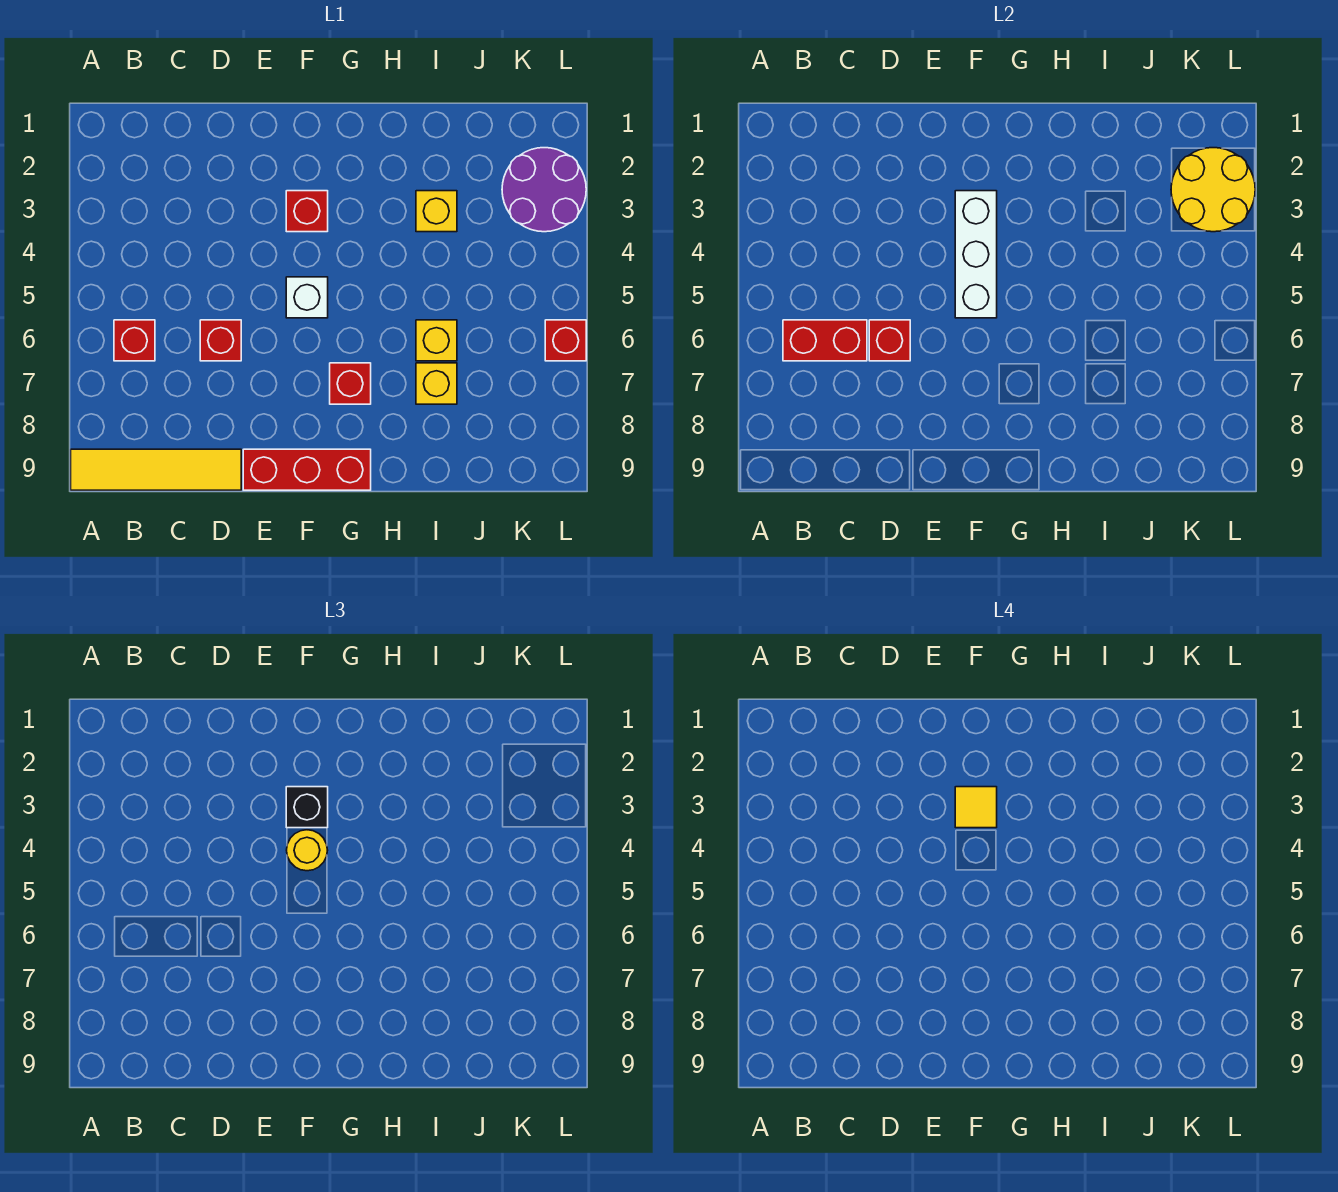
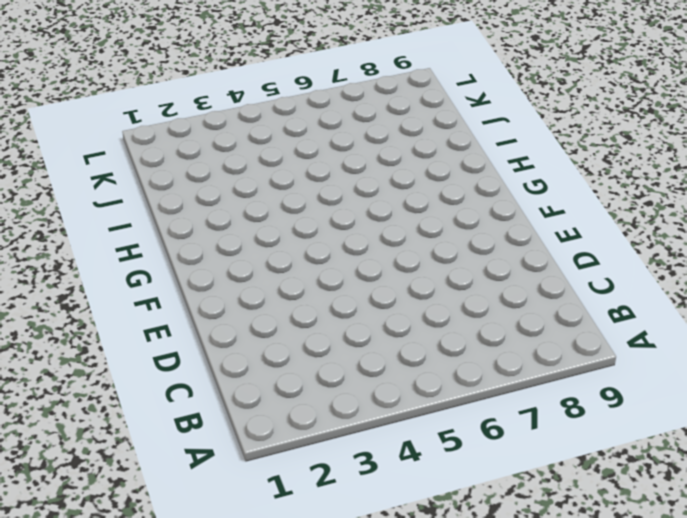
none -> yellow 1x4 tile [71,449,241,490]
none -> red 1x1 brick [114,320,155,361]
none -> red 1x1 brick [200,320,241,361]

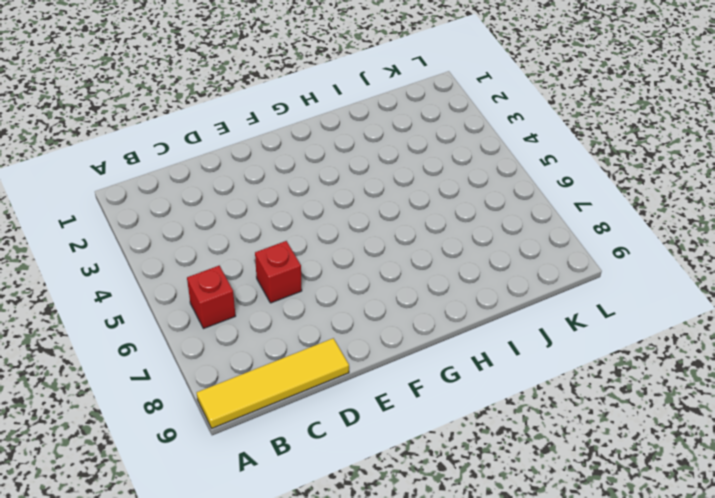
none -> red 1x3 brick [243,449,371,490]
none -> red 1x1 brick [286,191,328,232]
none -> white 1x1 brick [286,277,328,318]

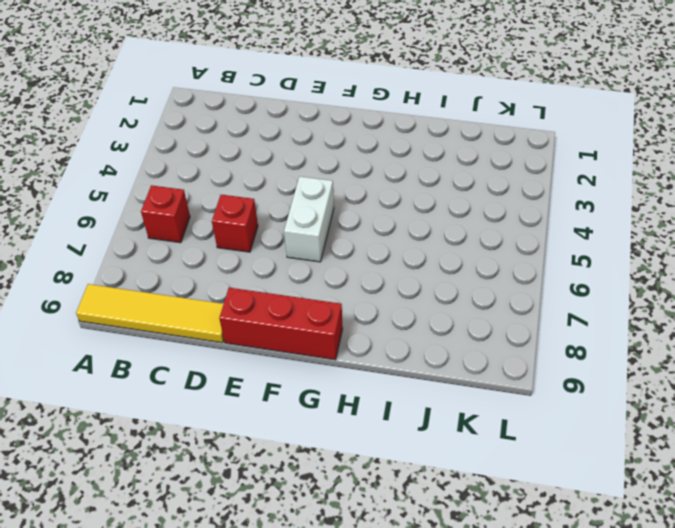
white 1x2 brick [284,176,334,262] -> white 1x1 brick [286,277,328,318]
none -> red 1x1 brick [286,191,328,232]
none -> red 1x1 brick [330,363,371,404]
none -> yellow 1x1 brick [416,191,457,232]

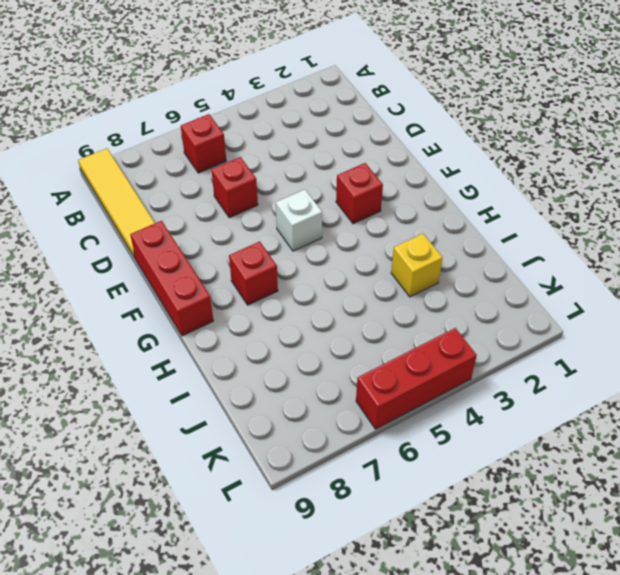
red 1x3 brick [356,328,477,429] -> red 1x1 brick [545,320,586,361]
none -> yellow 1x1 brick [416,320,457,361]
none -> yellow 1x1 brick [416,363,457,404]
none -> purple 2x2 round brick [502,148,586,232]

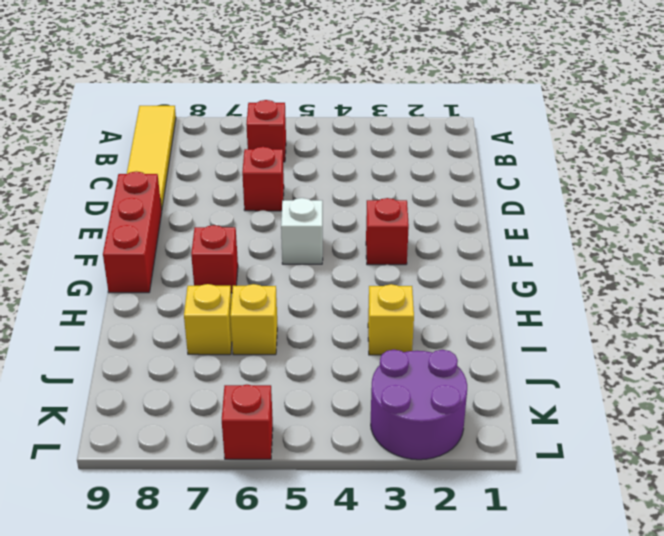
none -> red 1x2 brick [783,320,867,361]
none -> red 1x1 brick [869,320,910,361]
none -> white 1x3 brick [955,191,997,318]

